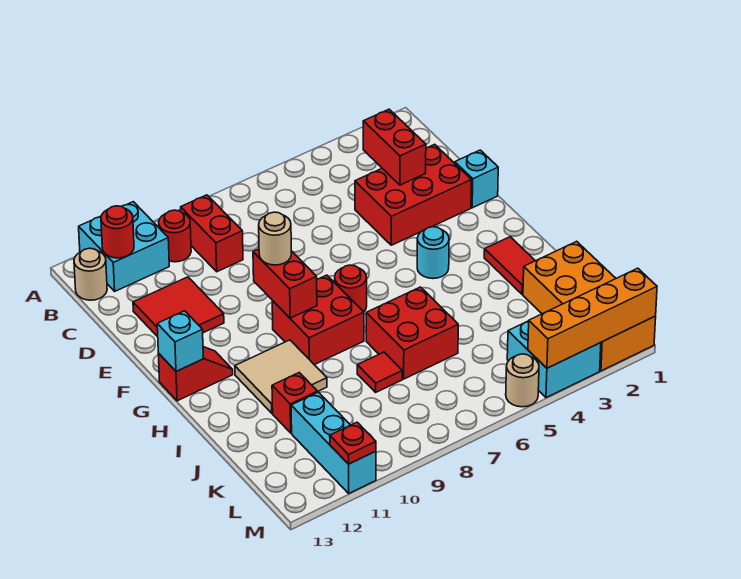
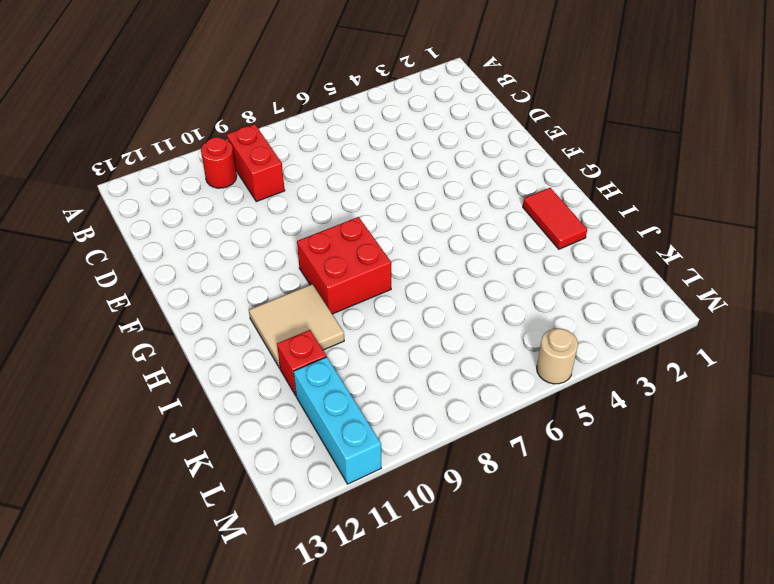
none -> cyan 2x2 brick [79,202,169,291]
none -> tan 1x1 round brick [74,248,107,300]
none -> red 2x3 brick [355,144,471,245]

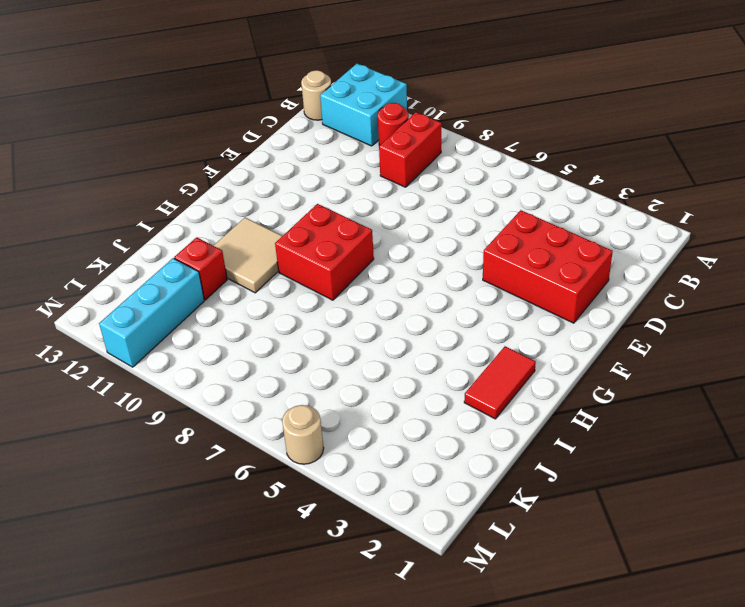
none -> red 2x2 tile [133,277,224,337]
none -> cyan 1x1 brick [455,150,498,208]
none -> cyan 1x1 round brick [417,227,449,279]

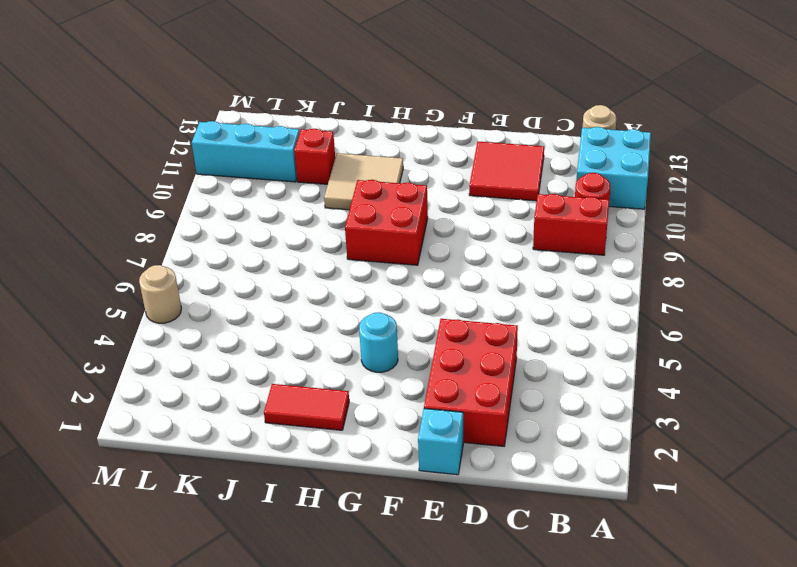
none -> red 1x1 round brick [335,265,367,312]
none -> red 1x2 slope [158,347,233,401]
none -> red 2x2 brick [366,287,458,379]

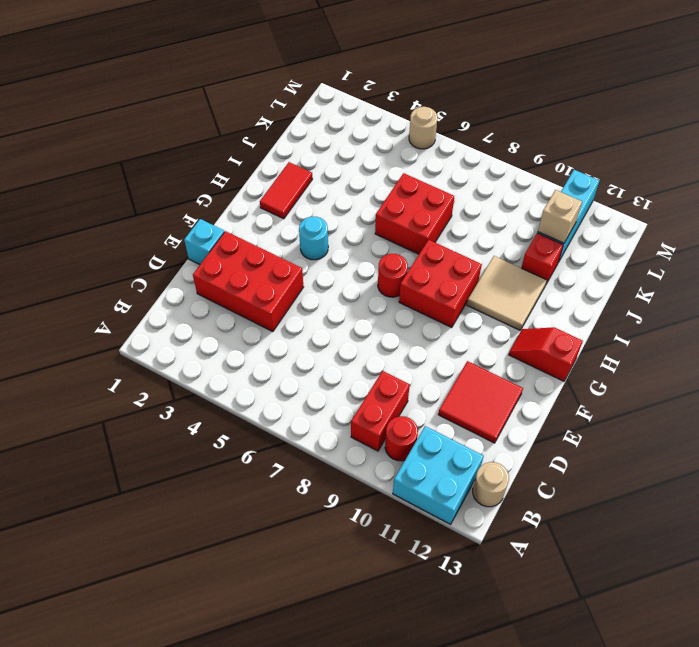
tan 1x1 brick [538,190,582,243] -> none
none -> orange 2x4 brick [523,241,656,371]
none -> red 1x1 tile [357,352,402,392]
none -> cyan 2x2 brick [507,321,601,398]

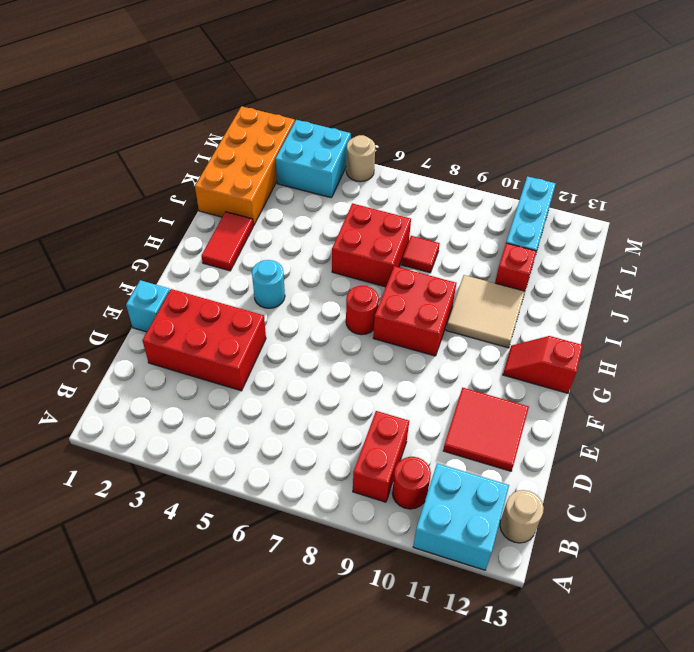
none -> red 1x1 round brick [101,206,134,258]
none -> red 1x2 brick [363,109,426,185]
none -> red 1x2 brick [253,249,317,318]

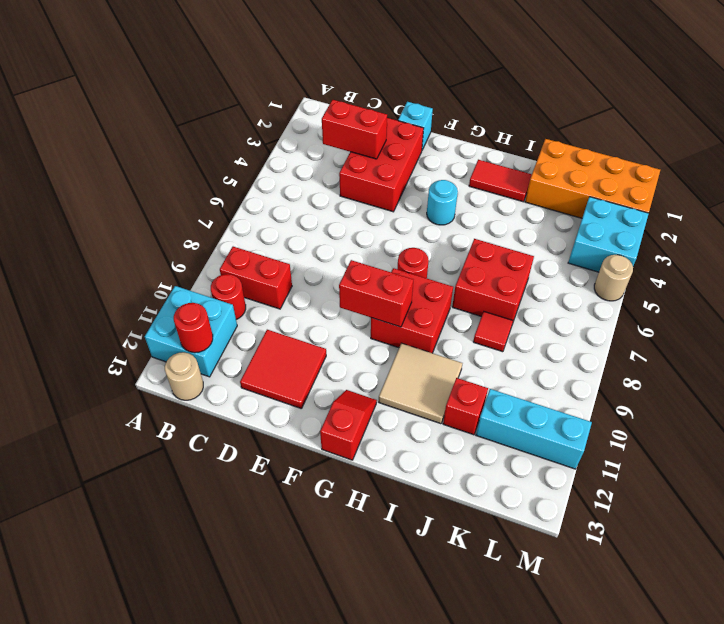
none -> cyan 1x1 brick [157,311,203,371]
none -> orange 1x4 brick [528,268,657,368]
none -> red 1x1 plate [330,422,376,464]

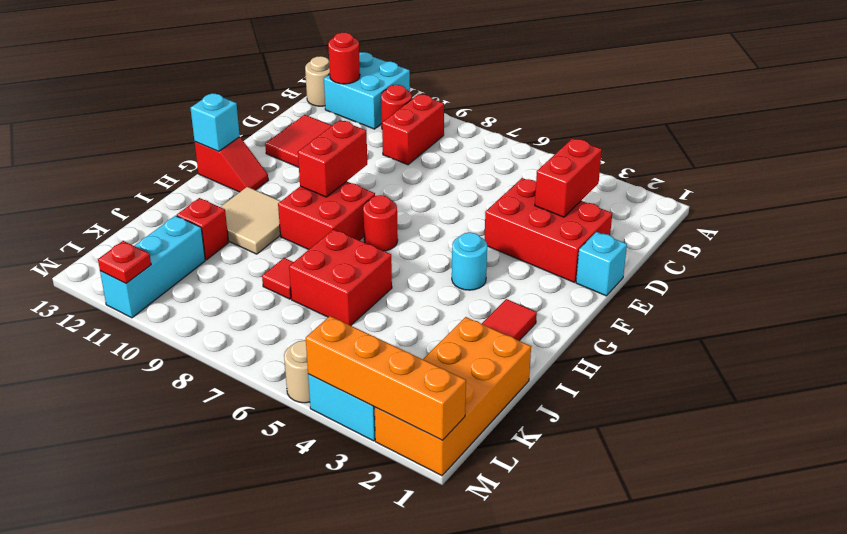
none -> tan 1x1 round brick [259,212,291,265]

